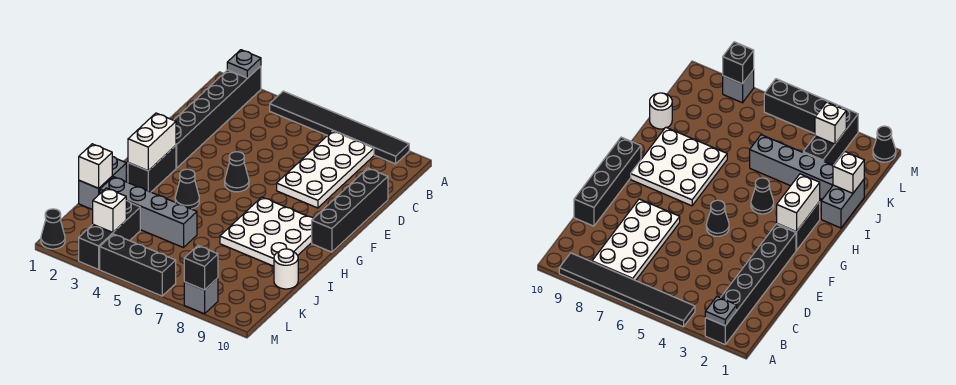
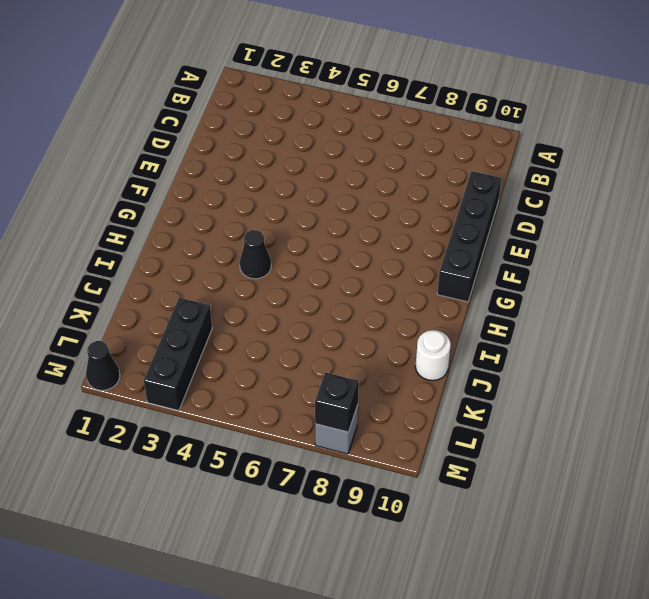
none -> black 1x6 brick [174,66,261,168]
none -> black 1x6 tile [270,91,409,164]
none -> white 2x4 plate [277,131,374,208]

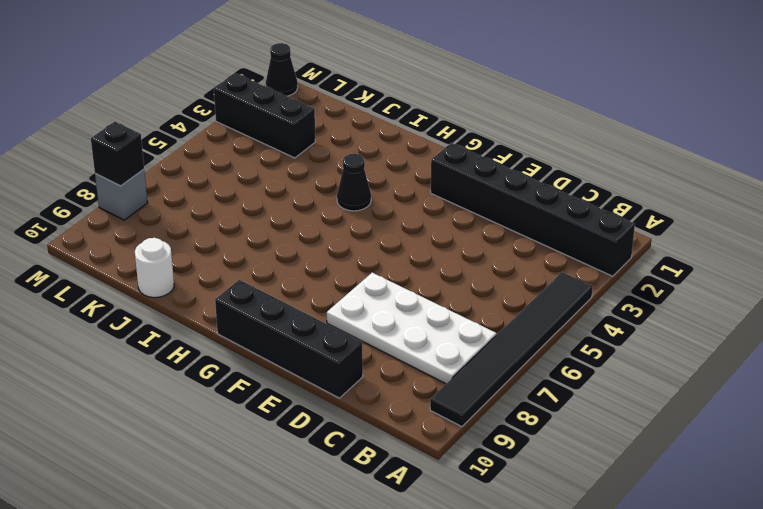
none -> black 1x1 cone [225,152,249,192]
none -> black 1x2 brick [128,145,176,192]
none -> white 3x3 plate [220,197,314,266]

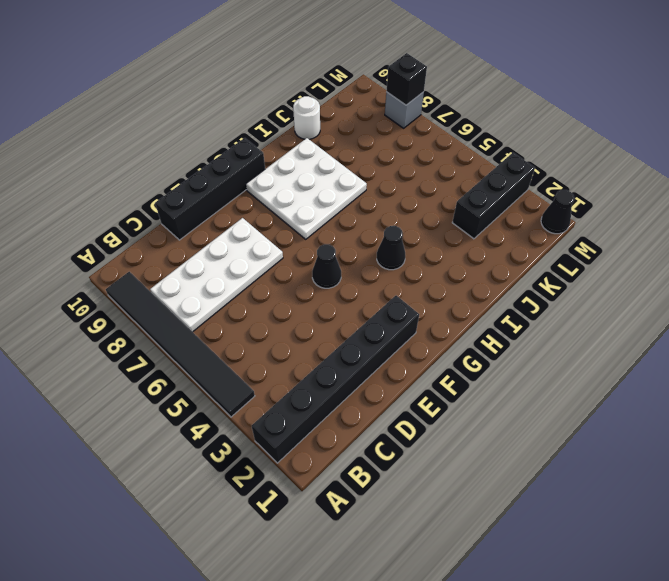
none -> black 1x2 brick [128,145,176,192]
none -> grey 1x2 brick [79,156,126,210]
none -> grey 1x4 brick [100,177,197,248]

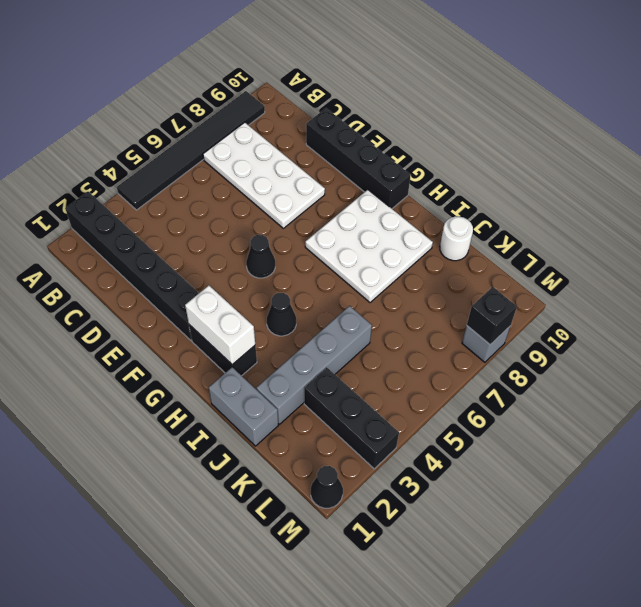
none -> black 1x3 brick [100,234,176,296]
none -> grey 1x1 plate [227,50,261,78]
none -> white 1x1 brick [79,144,112,188]

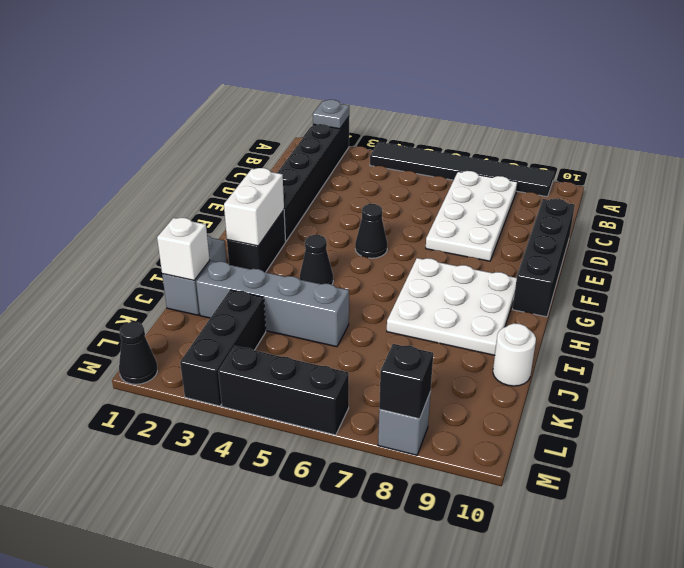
none -> white 1x1 brick [93,188,127,232]

